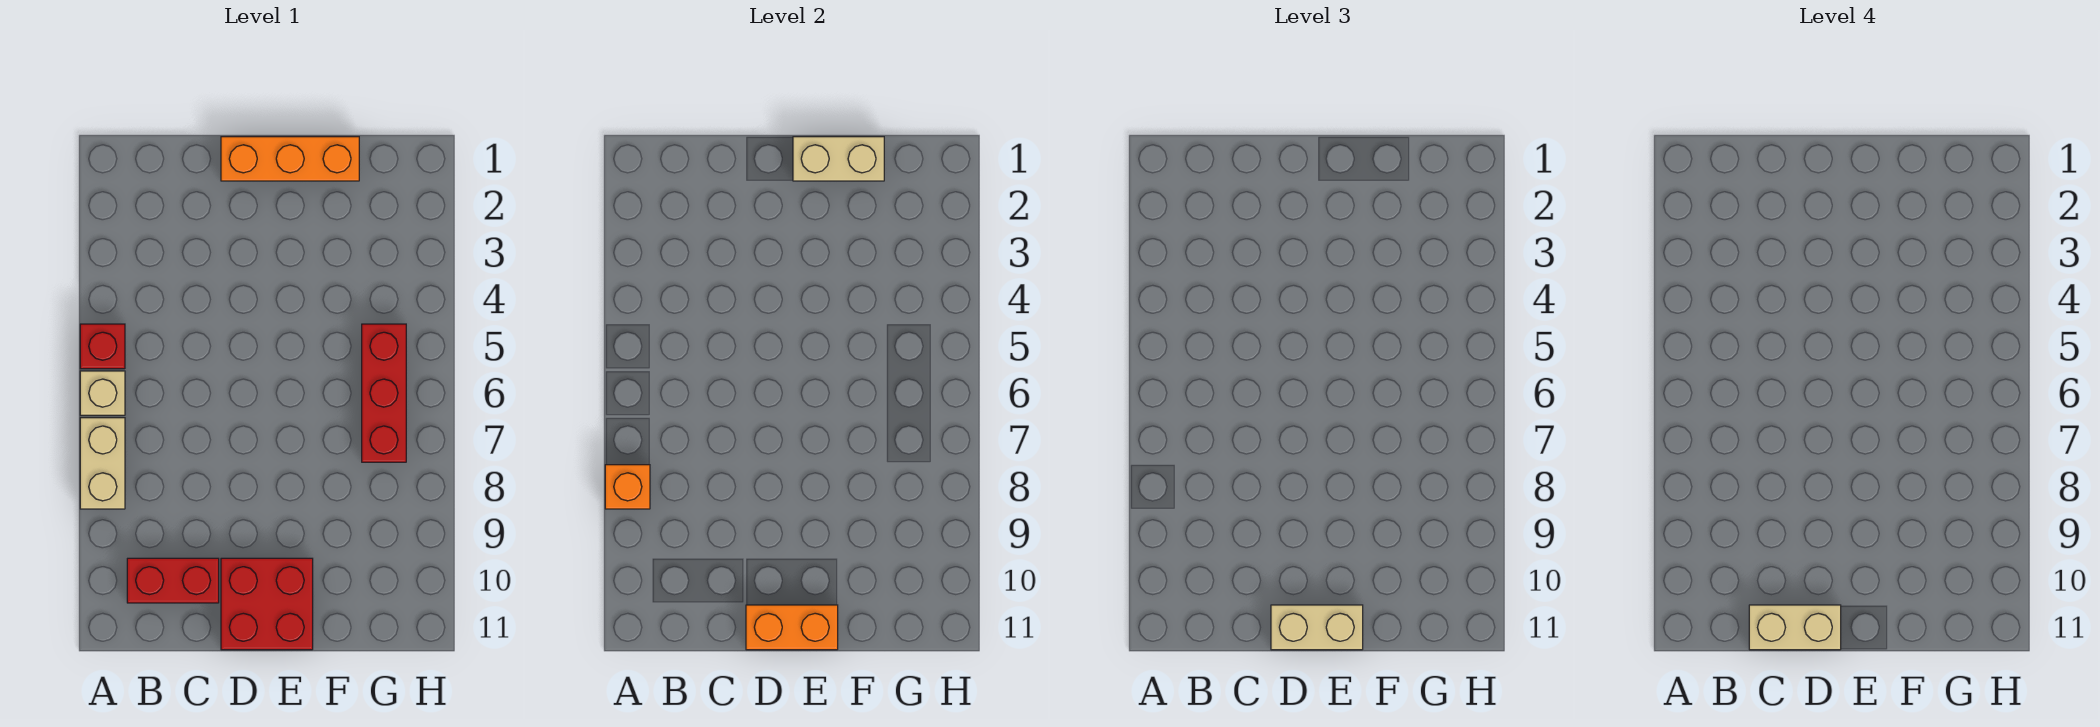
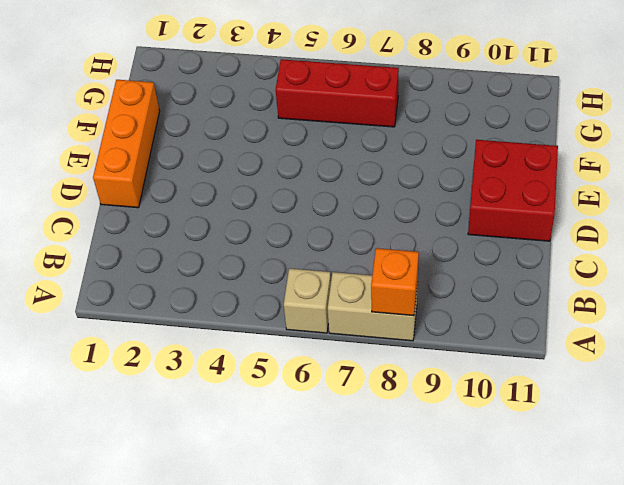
none -> red 1x1 brick [80,324,125,369]
none -> red 1x2 brick [127,558,219,603]
none -> orange 1x2 brick [746,605,838,650]

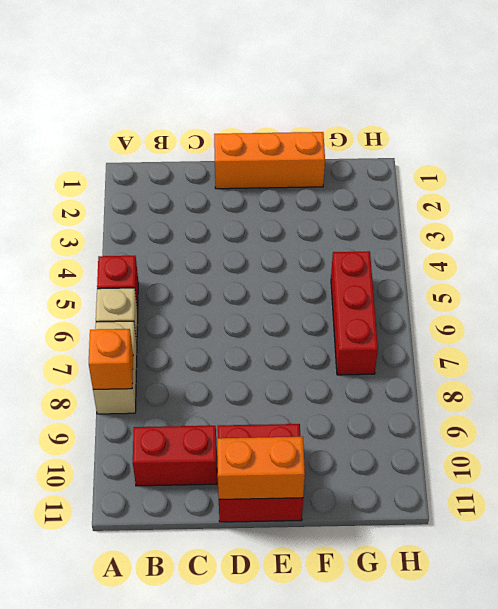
none -> tan 1x2 brick [793,137,884,181]
none -> tan 1x2 brick [1271,605,1363,650]
none -> tan 1x2 brick [1749,605,1841,650]

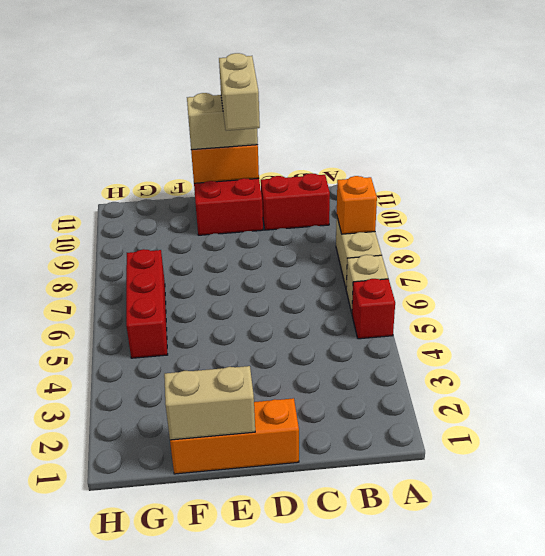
tan 1x2 brick [219,53,260,131] -> tan 1x2 brick turned to [1749,605,1841,650]

